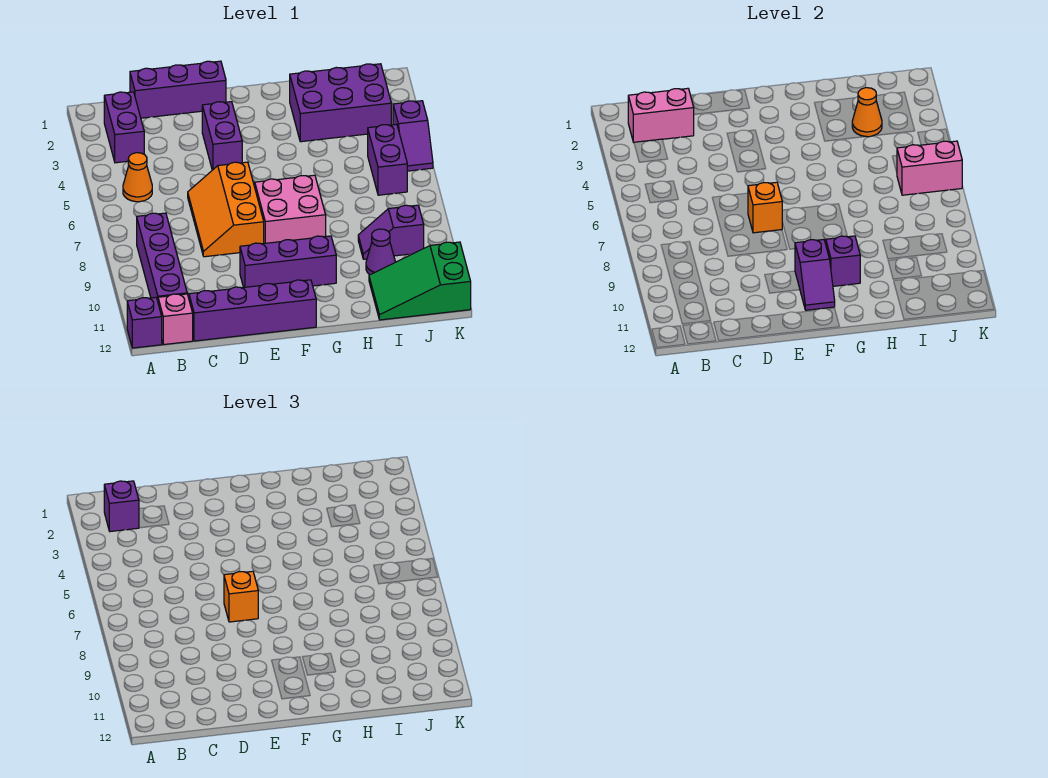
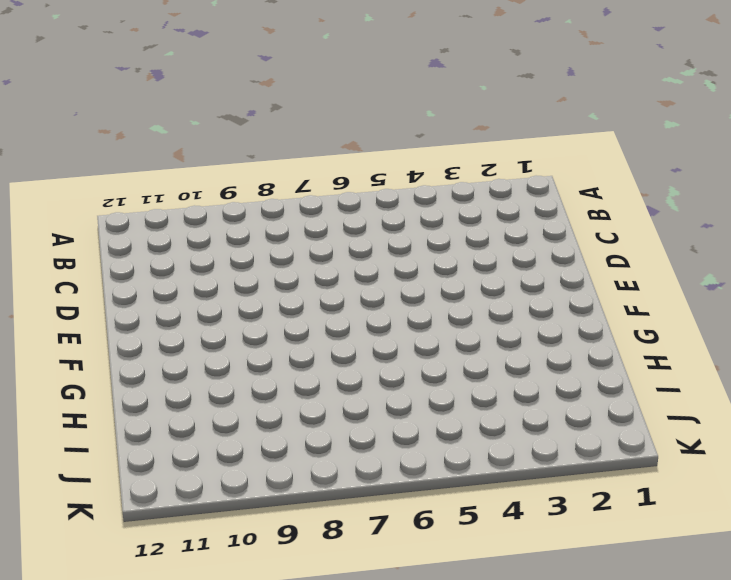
none -> purple 1x1 brick [127,298,162,348]
none -> purple 1x2 brick [104,92,144,163]
none -> orange 1x1 cone [123,153,152,202]

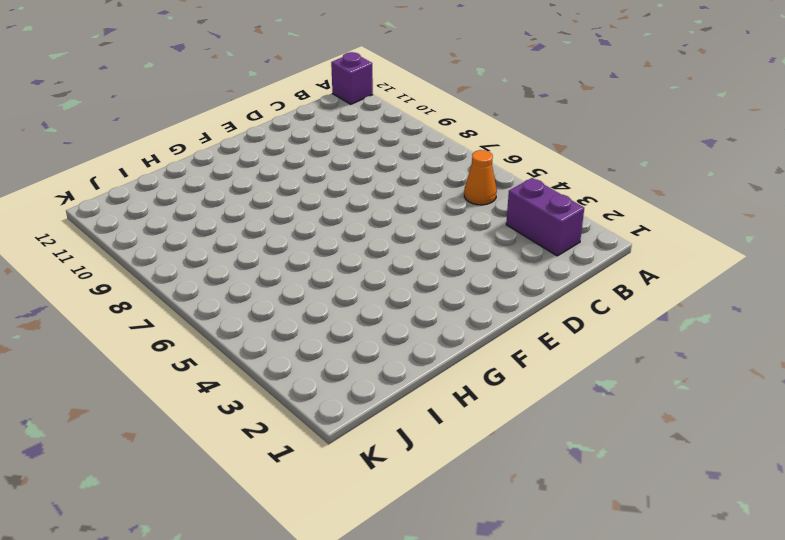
none -> purple 1x4 brick [137,213,187,300]
none -> pink 1x1 brick [158,294,193,345]
none -> purple 1x3 brick [130,61,226,118]

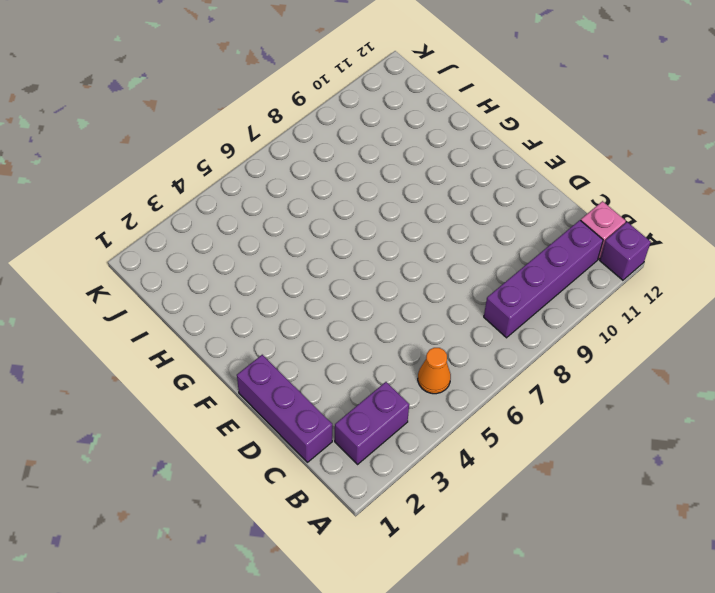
none -> purple 1x4 brick [189,280,316,341]
none -> orange 2x3 slope [188,162,264,257]
none -> purple 1x2 brick [202,102,242,170]

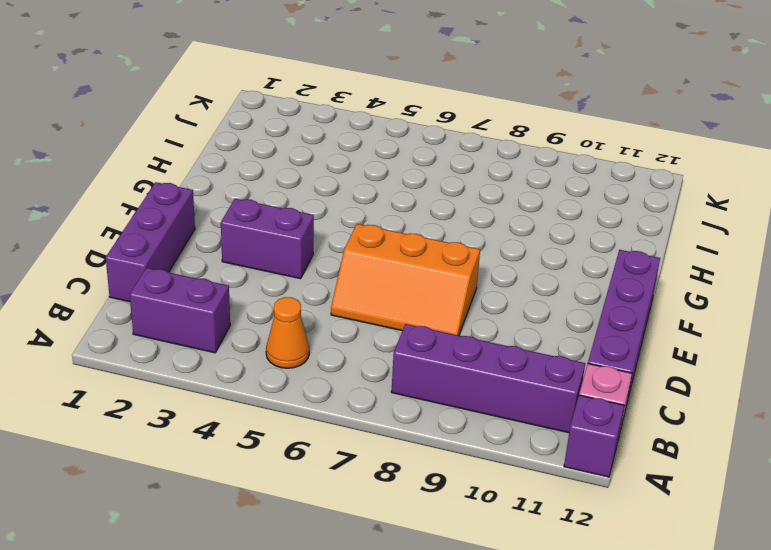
none -> purple 1x3 brick [240,236,336,287]
none -> pink 2x2 brick [255,175,326,243]
none -> purple 2x3 brick [290,64,391,142]

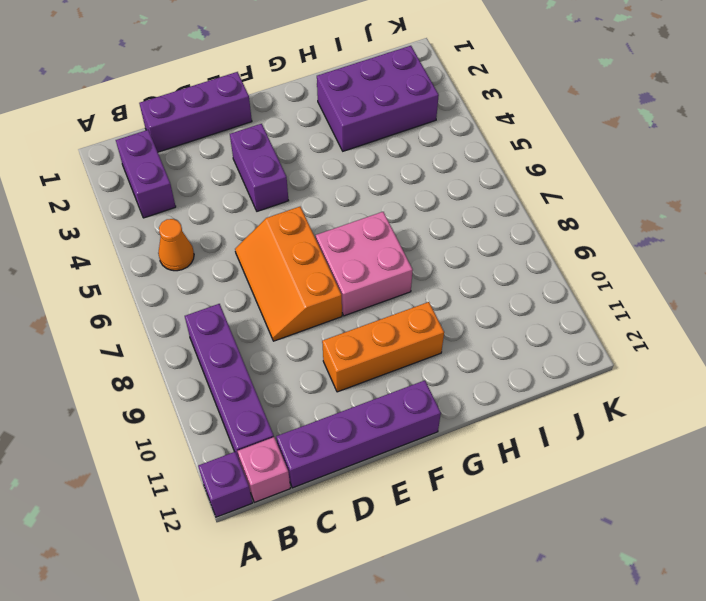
orange 1x3 brick [322,302,444,392] -> purple 1x3 brick [240,236,336,287]
none -> purple 1x2 slope [358,205,424,259]
none -> purple 1x1 cone [366,229,395,275]
none -> green 2x3 slope [369,242,471,320]

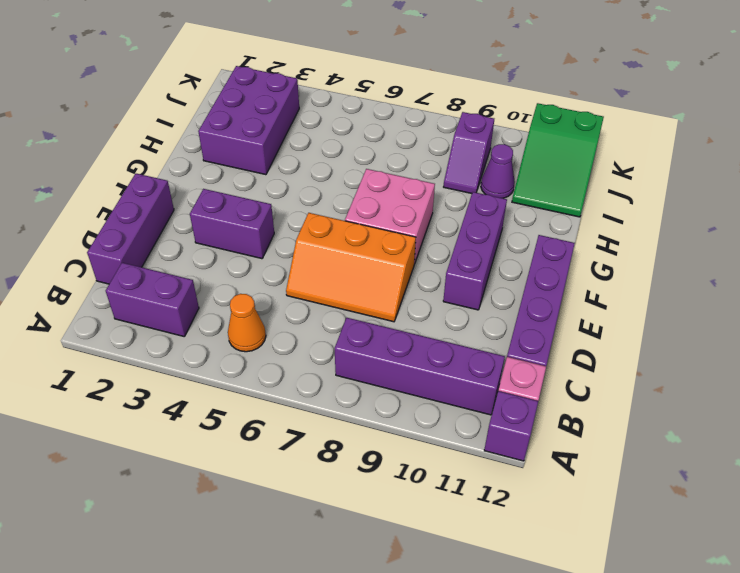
none -> purple 1x2 brick [368,124,407,195]
none -> purple 1x2 slope [393,101,433,171]
none -> pink 1x2 brick [628,88,694,142]

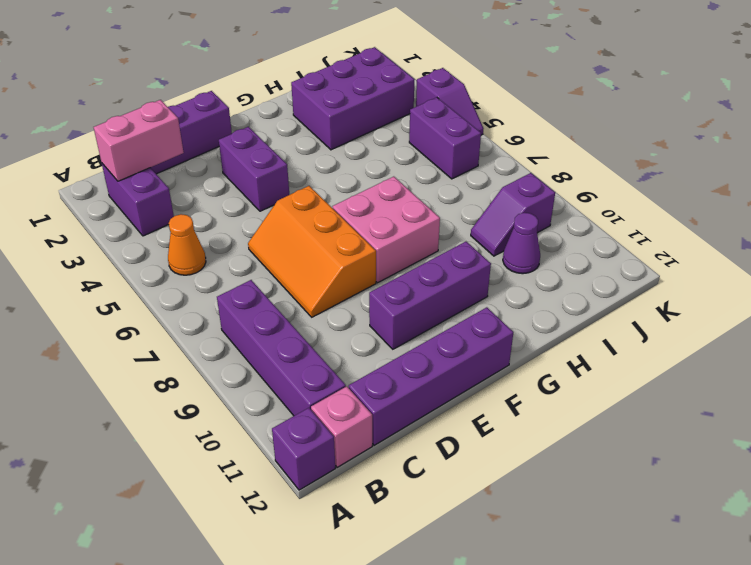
none -> green 2x3 slope [369,242,471,320]
none -> orange 1x1 brick [748,182,782,233]
none -> purple 1x2 slope [795,240,835,310]

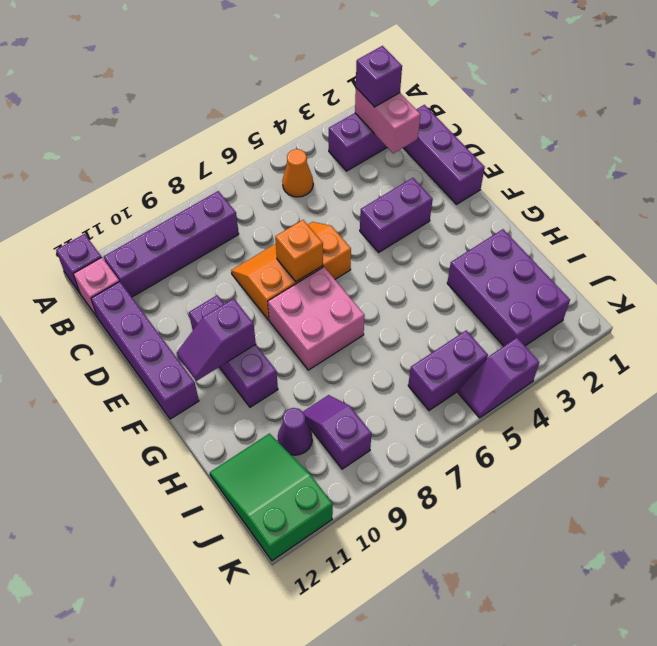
none -> purple 1x1 brick [826,236,860,286]
none -> orange 1x1 cone [852,88,882,137]
none -> pink 1x2 brick [897,141,962,195]

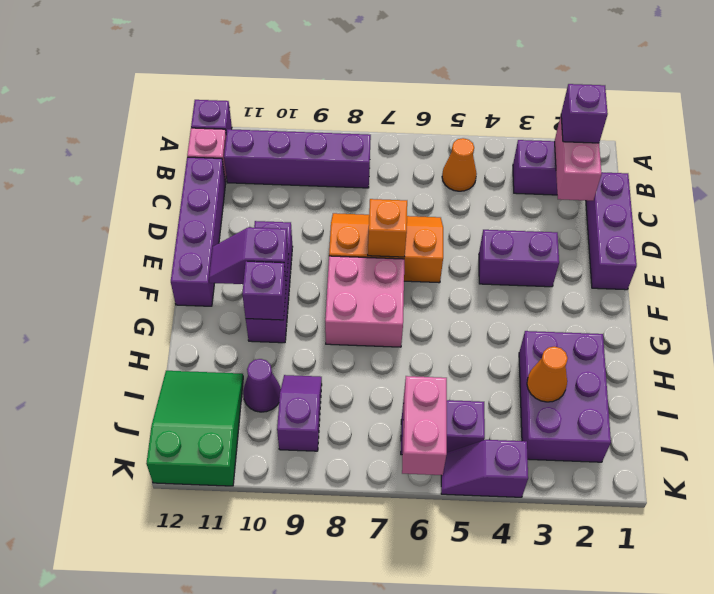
none -> orange 1x1 brick [224,571,258,622]

